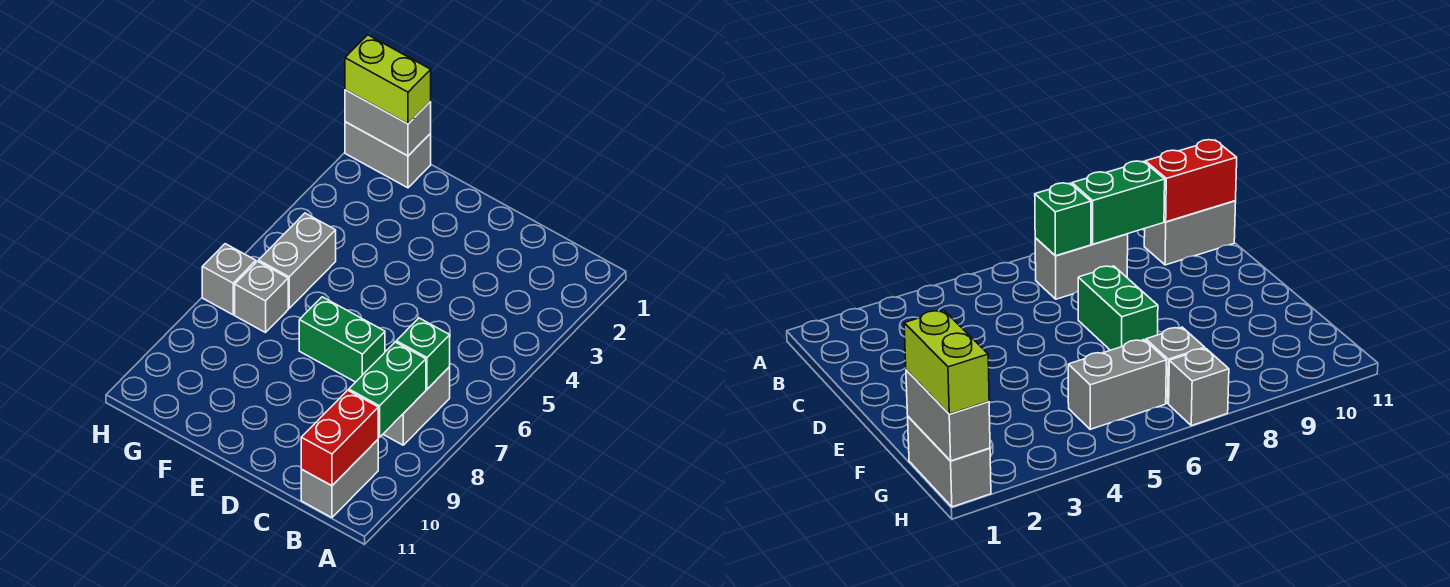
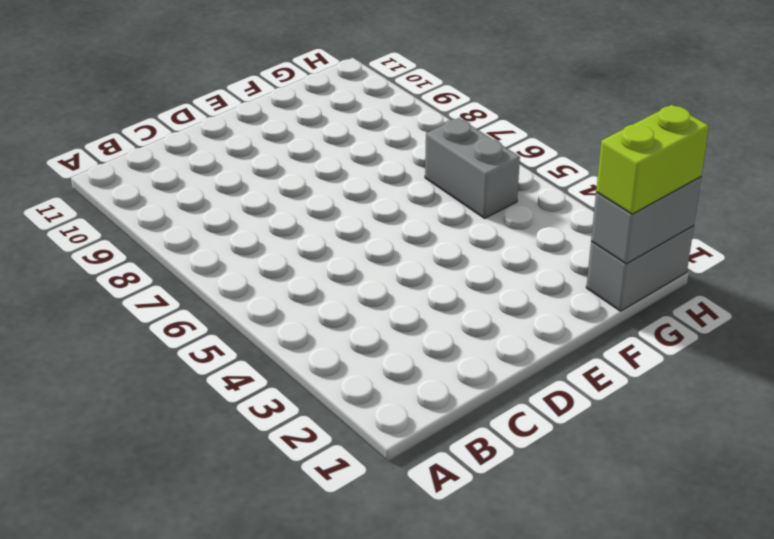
none -> grey 1x2 brick [383,367,450,445]
none -> grey 1x2 brick [301,440,378,518]
none -> green 1x2 brick [299,297,385,382]

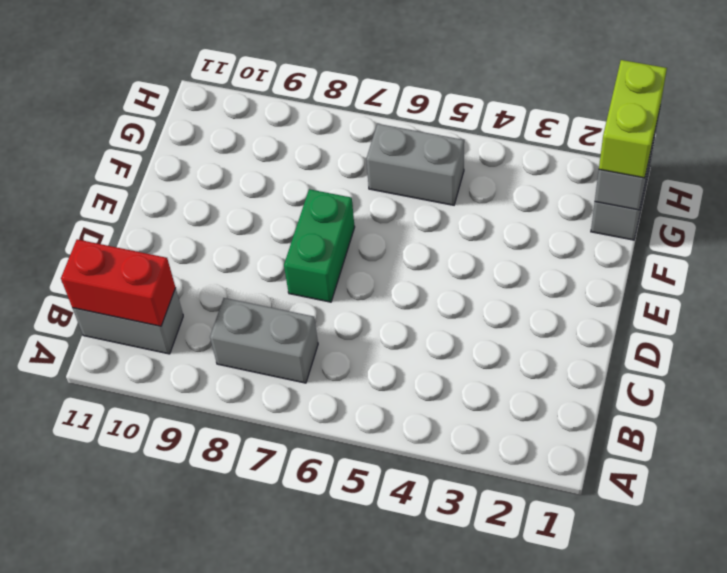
none -> grey 1x1 brick [235,261,288,333]
none -> grey 1x1 brick [202,244,256,315]
none -> green 1x1 brick [396,318,450,389]

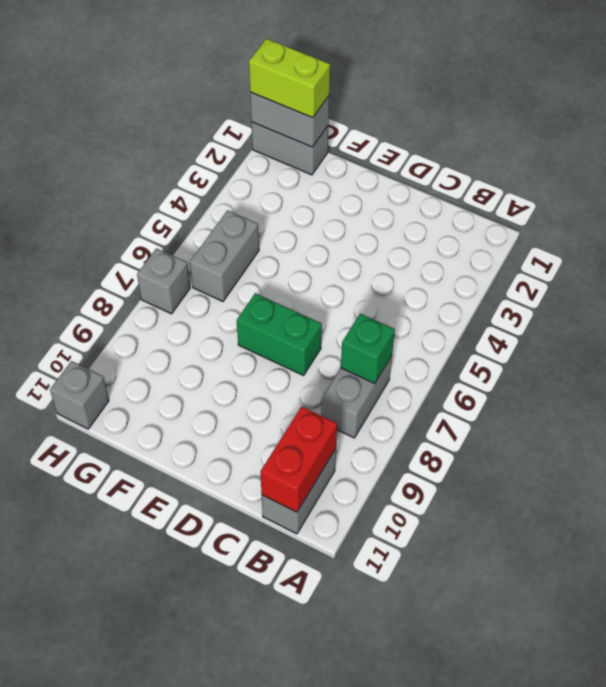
grey 1x1 brick [50,361,109,429] -> grey 1x1 brick moved to [235,261,288,333]
none -> green 1x2 brick [349,342,426,437]

